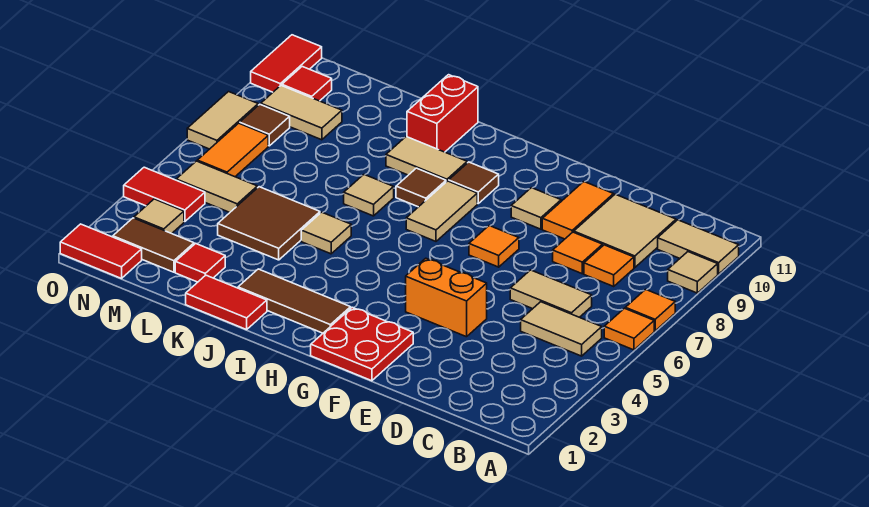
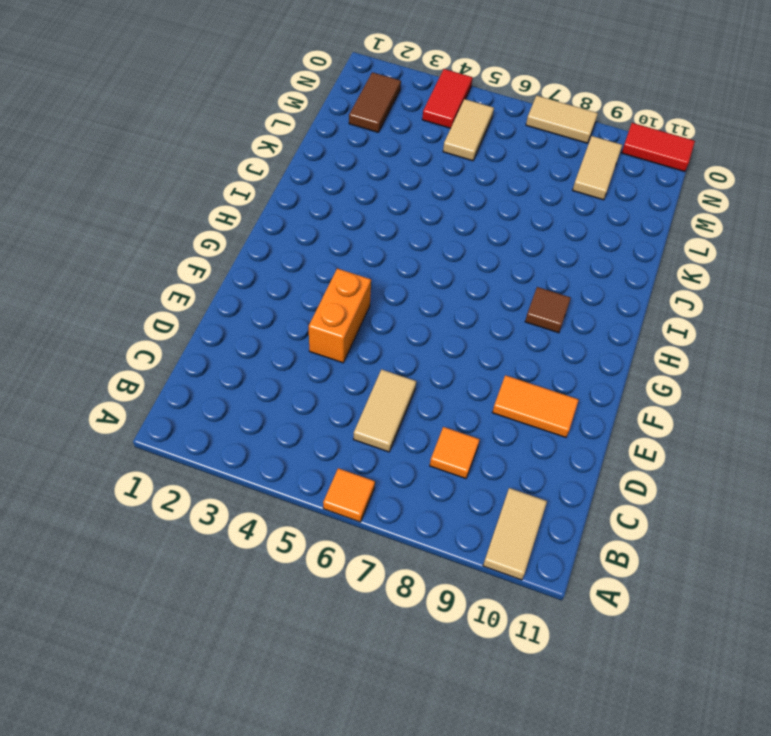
none -> orange 1x1 tile [625,289,675,331]
none -> tan 1x1 tile [668,252,718,293]
none -> tan 1x2 tile [521,302,602,356]
none -> tan 2x2 tile [574,194,676,268]

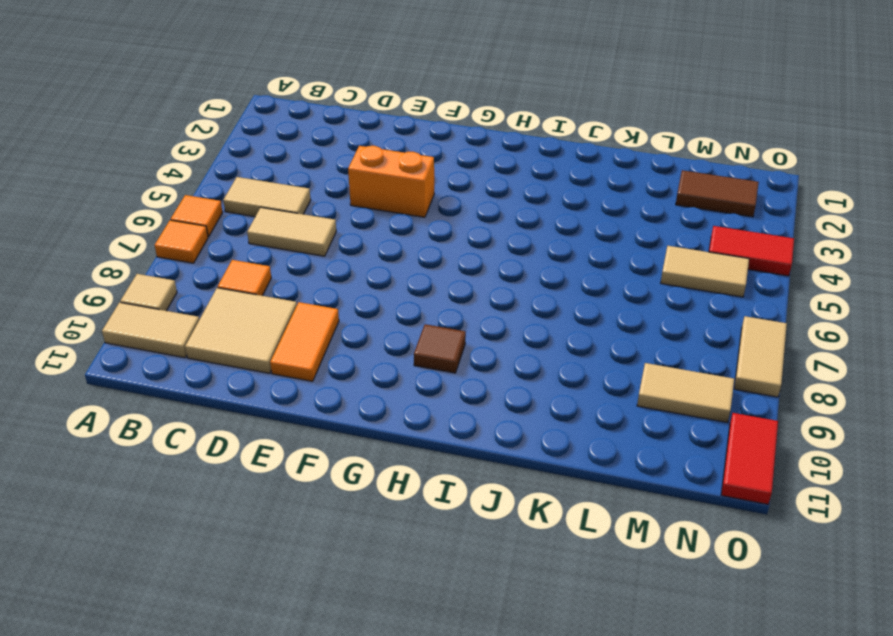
none -> orange 1x1 tile [553,232,603,274]
none -> red 2x2 plate [311,307,413,381]
none -> orange 1x1 tile [469,226,519,267]
none -> tan 1x1 tile [511,188,561,229]

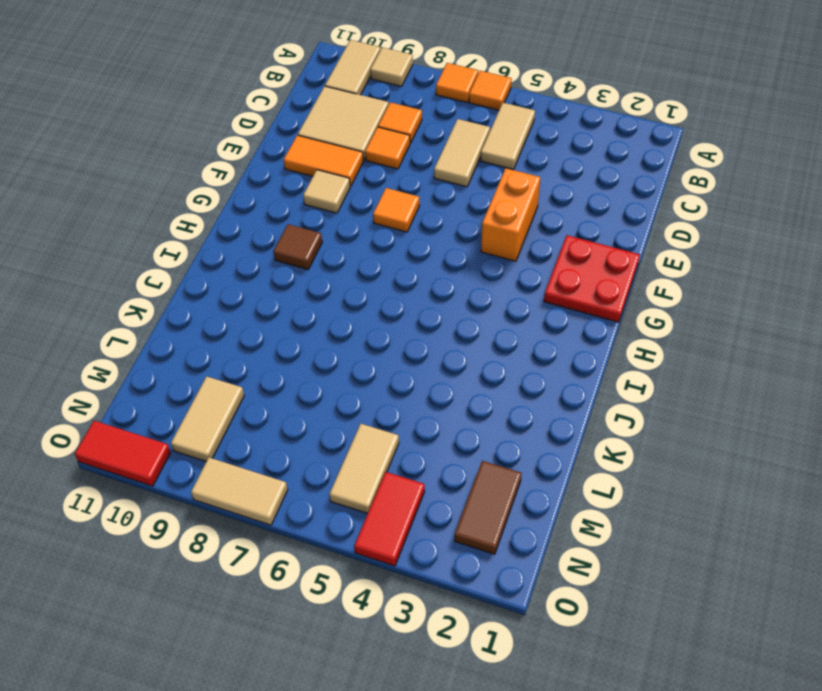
none -> brown 1x3 tile [238,269,351,333]
none -> tan 1x2 tile [406,181,477,241]
none -> brown 1x1 tile [396,168,446,207]
none -> tan 1x2 tile [386,137,467,182]

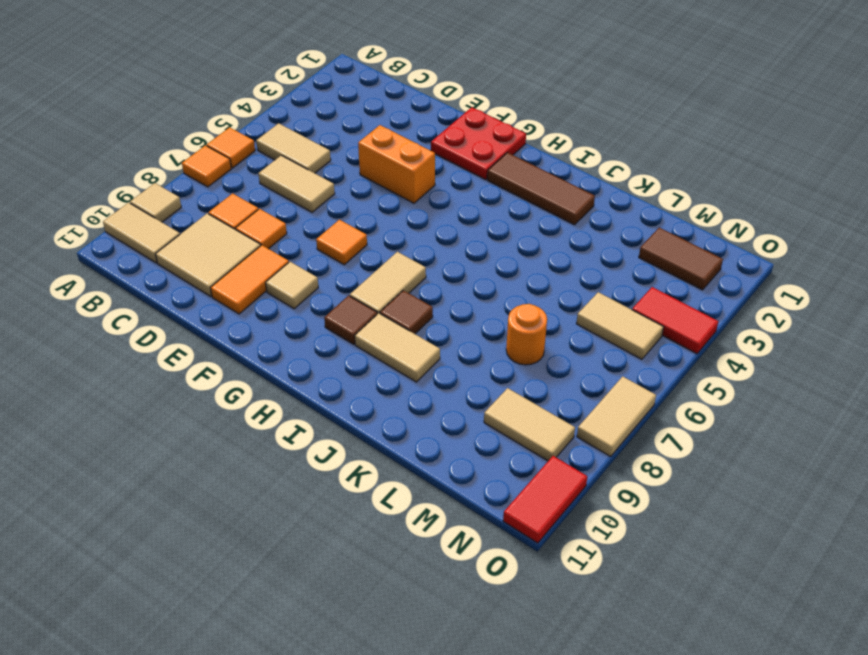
orange 1x1 round brick [506,304,547,365] -> none
none -> red 1x2 tile [186,275,267,330]
none -> tan 1x1 tile [301,212,351,254]
none -> tan 1x1 tile [344,175,394,216]
none -> red 1x2 brick [407,75,478,152]

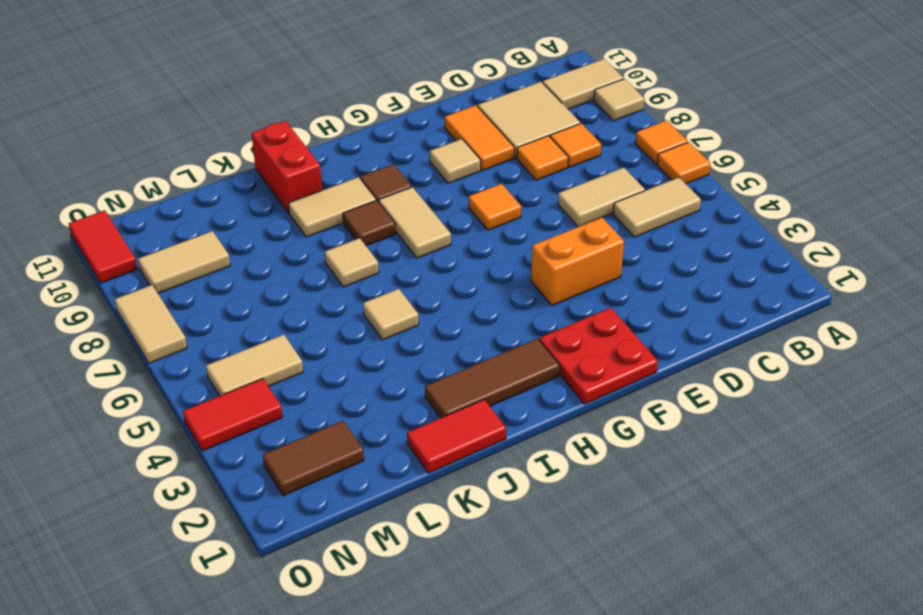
none -> brown 2x2 tile [218,187,320,260]
none -> red 1x1 tile [175,243,225,282]
none -> red 1x2 tile [60,224,142,278]
none -> tan 1x1 tile [134,199,184,234]

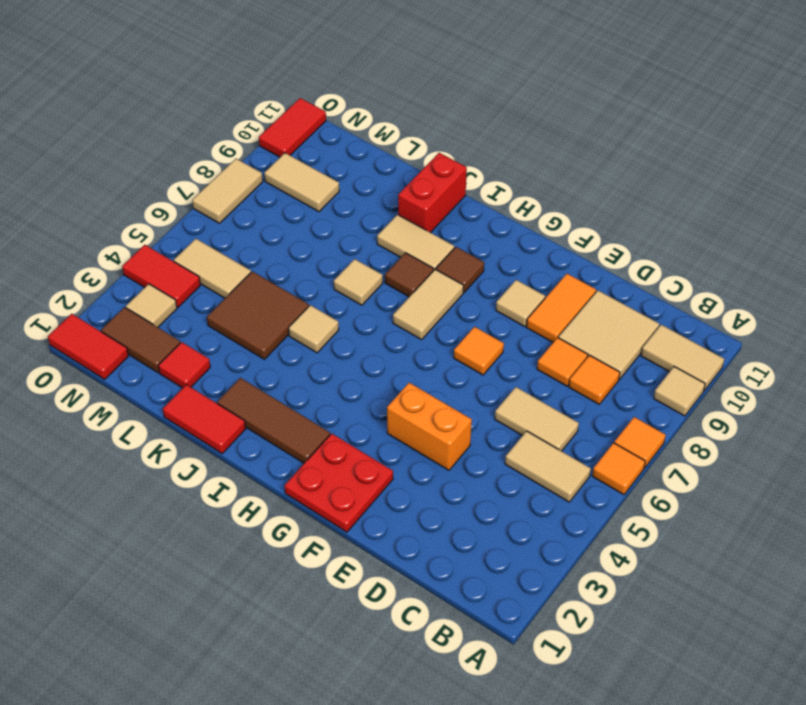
none -> orange 1x2 tile [197,123,268,177]
none -> brown 1x1 tile [240,104,290,146]
none -> red 1x1 tile [282,67,332,101]

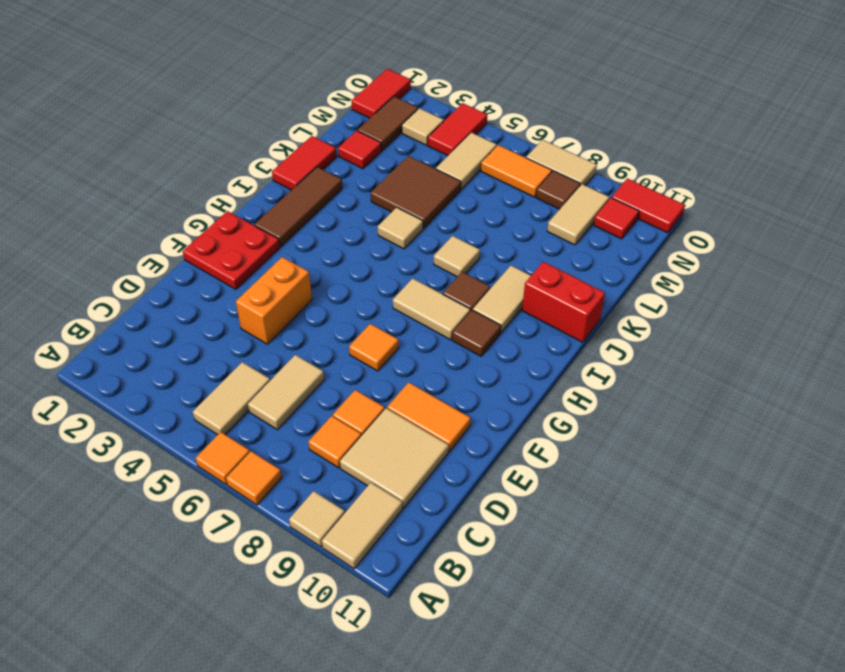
none -> tan 1x1 tile [511,188,561,229]

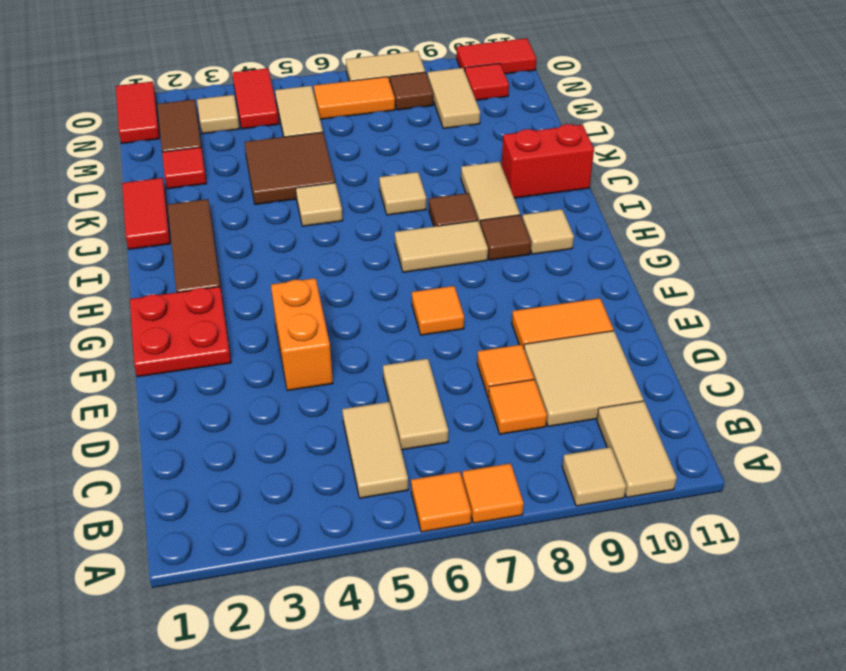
tan 1x1 tile [522,209,574,254] -> tan 1x1 tile moved to [511,188,561,229]

